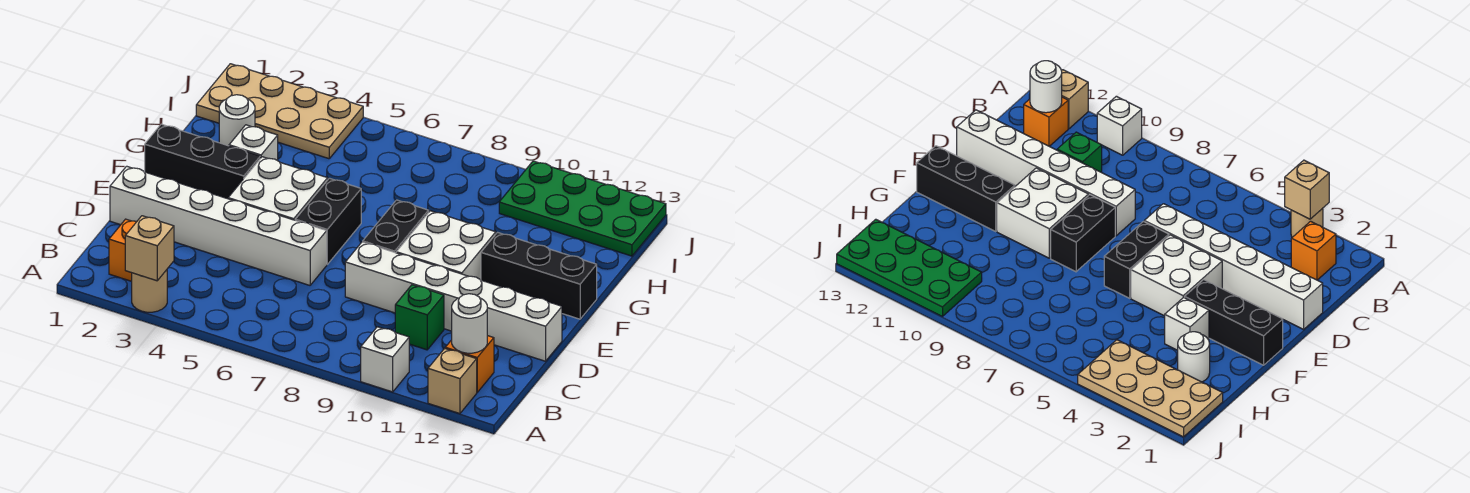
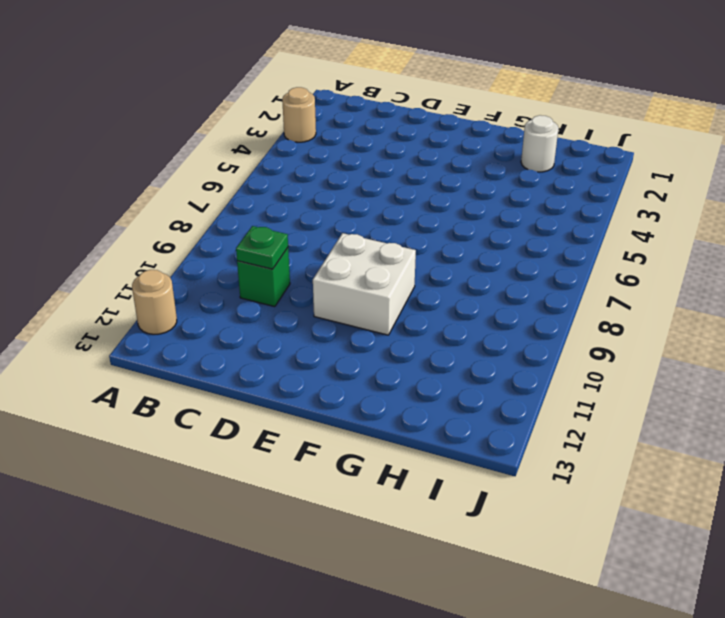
tan 1x1 round brick [132,270,177,334] -> tan 1x1 brick [428,348,477,414]
green 1x1 plate [236,226,288,269] -> none
none -> white 1x1 brick [361,327,409,392]
none -> orange 1x1 brick [109,219,137,281]
none -> orange 1x1 brick [445,336,494,392]

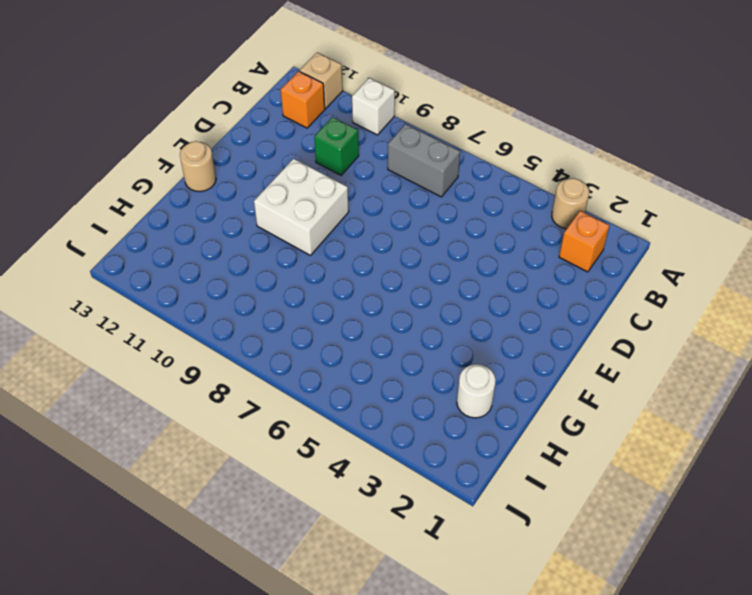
grey 1x2 brick [388,124,460,197] -> none
tan 1x1 round brick [180,141,216,192] -> black 1x3 brick [481,232,597,319]
none -> white 1x6 brick [110,166,327,285]
none -> white 1x6 brick [345,242,562,361]
none -> white 2x2 brick [228,157,328,220]

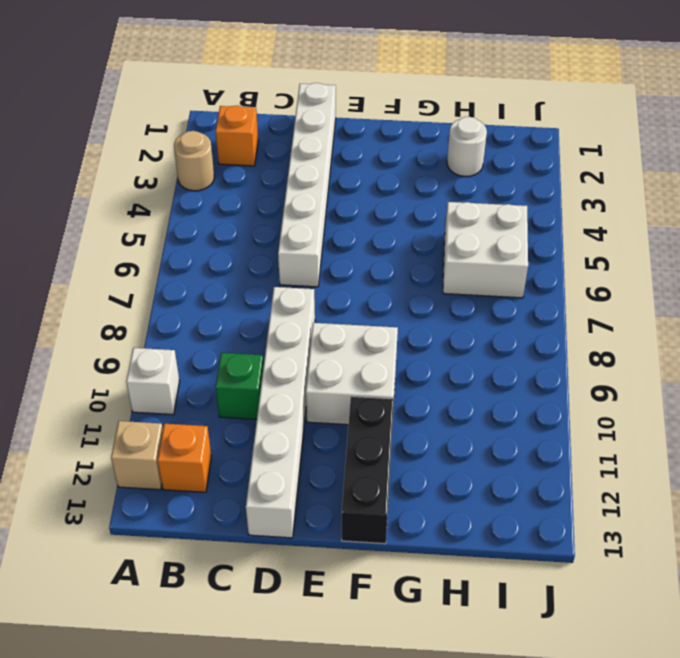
white 2x2 brick [443,202,528,298] -> white 2x2 brick moved to [228,157,328,220]
none -> black 1x2 brick [295,178,361,264]
none -> black 1x2 brick [363,200,429,253]
none -> black 1x3 brick [145,124,260,199]

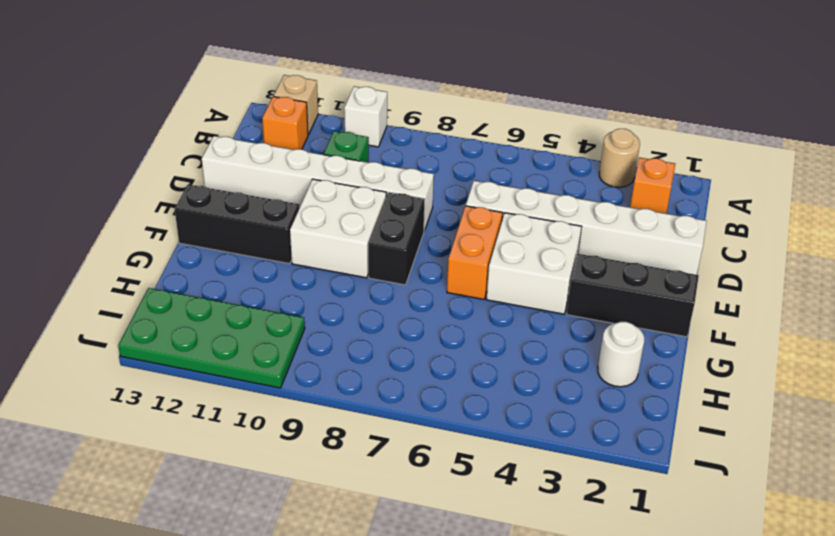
orange 1x2 brick [447,206,502,299] -> black 1x2 brick [295,178,361,264]
none -> white 1x1 brick [229,125,278,161]
none -> tan 2x4 plate [196,64,363,159]
none -> tan 1x1 brick [125,216,174,281]

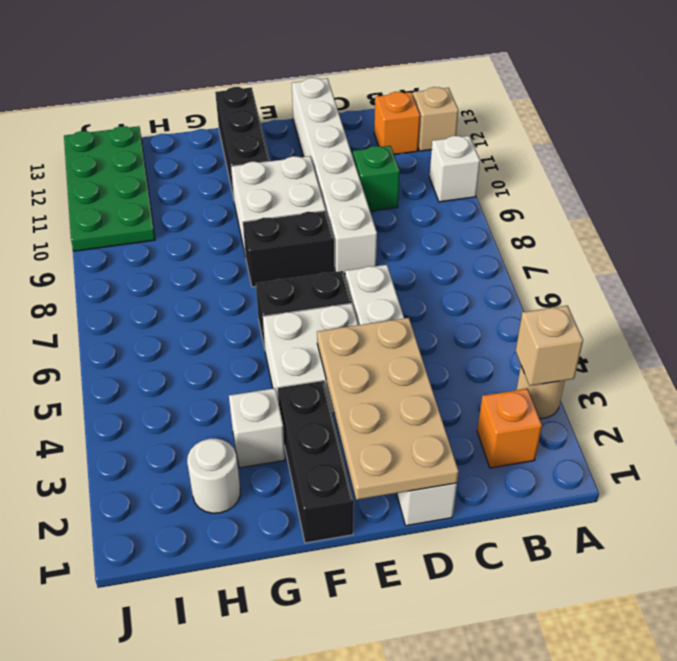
tan 2x4 plate [317,318,459,500] -> tan 2x4 plate moved to [196,64,363,159]
none -> white 1x1 round brick [452,294,487,353]

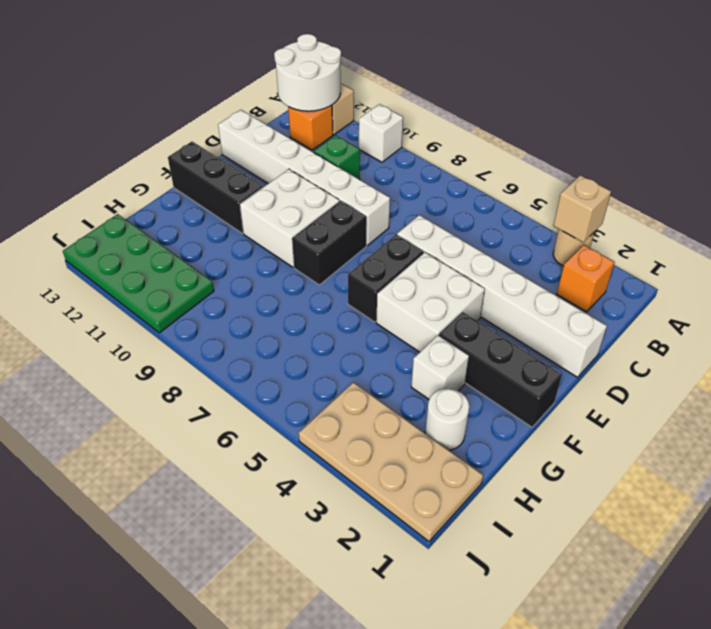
white 2x2 round brick [274,34,341,111] -> white 1x1 round brick [452,294,487,353]

